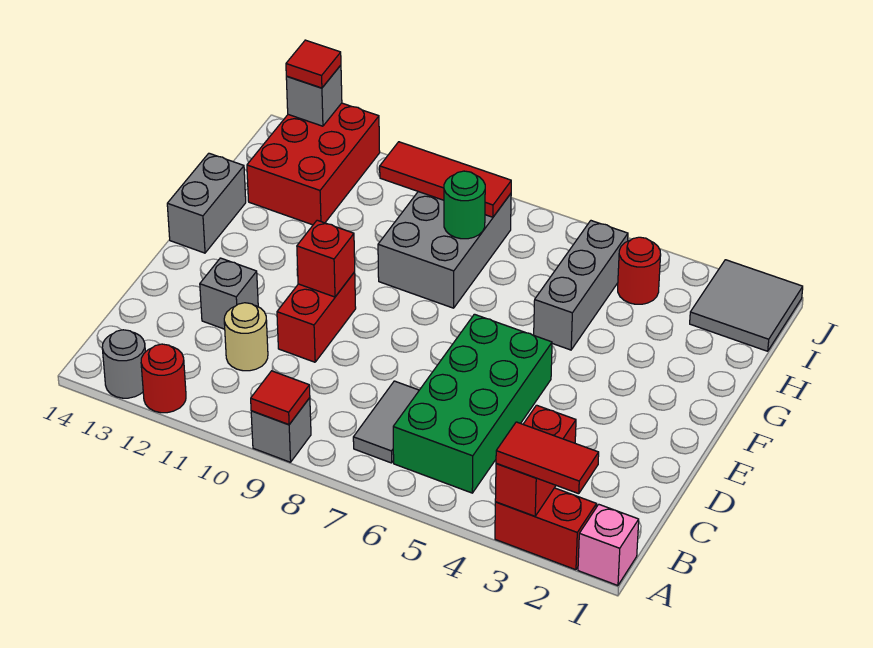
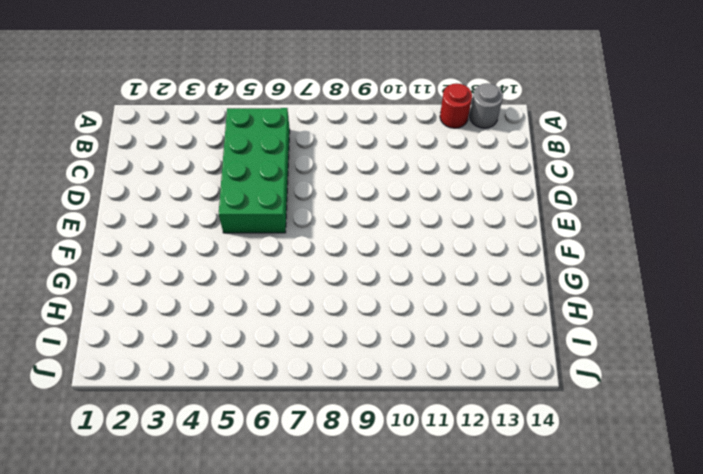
none -> pink 1x1 brick [578,504,639,586]
none -> red 1x2 brick [495,488,596,570]
none -> grey 1x1 brick [251,398,311,462]

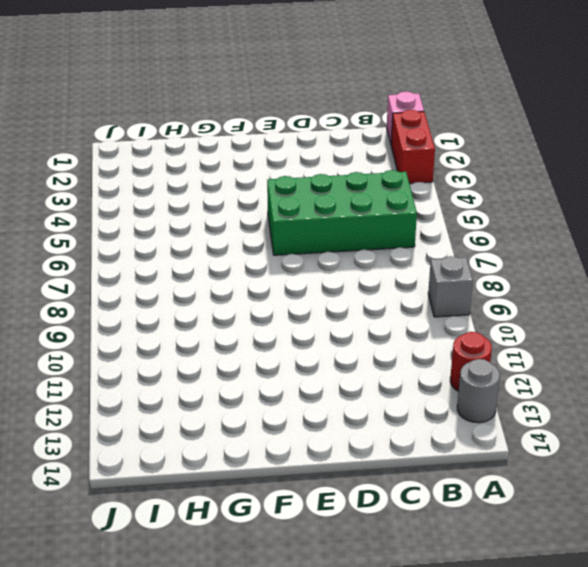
none -> grey 1x2 tile [353,381,419,463]
none -> tan 1x1 round brick [224,303,268,371]
none -> red 1x2 brick [277,272,356,362]

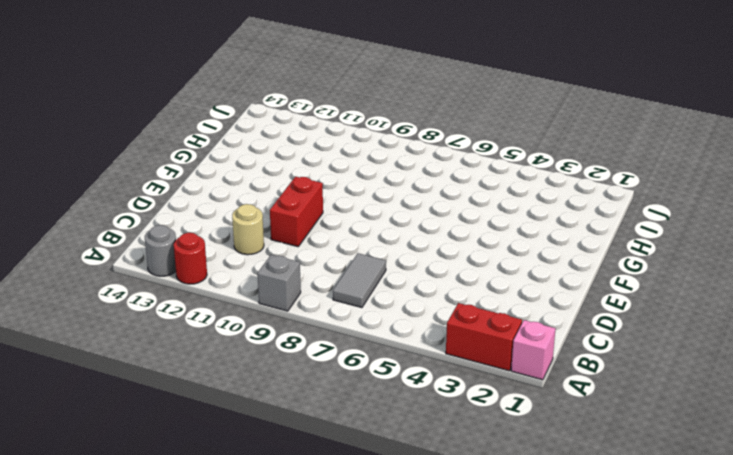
none -> green 2x4 brick [393,314,552,493]
none -> grey 1x1 brick [200,258,258,329]
none -> grey 1x2 brick [167,153,246,253]

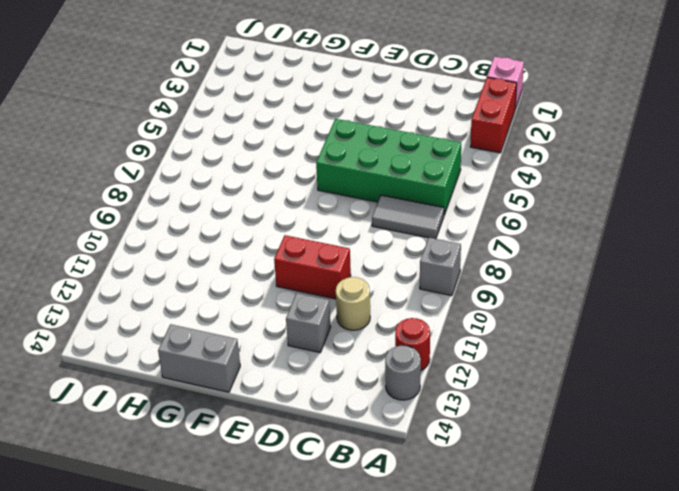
none -> grey 1x3 brick [534,221,628,350]
none -> grey 2x3 brick [378,192,511,308]
none -> red 2x3 brick [247,103,380,225]

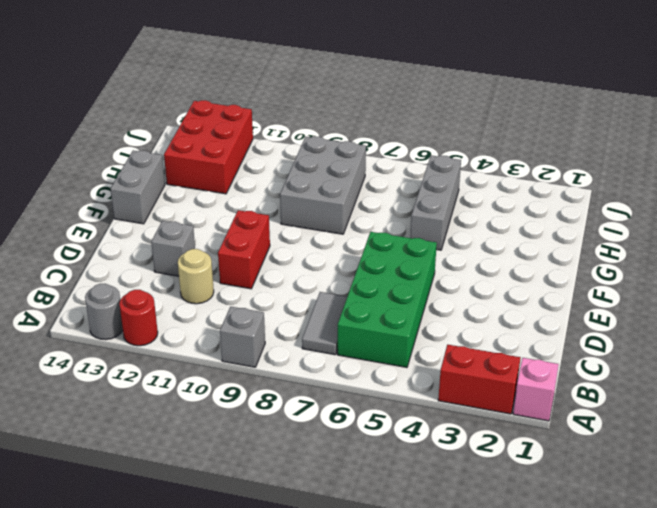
none -> grey 2x2 tile [690,260,803,351]
none -> red 1x1 round brick [618,237,661,304]
none -> red 1x2 brick [495,405,576,516]

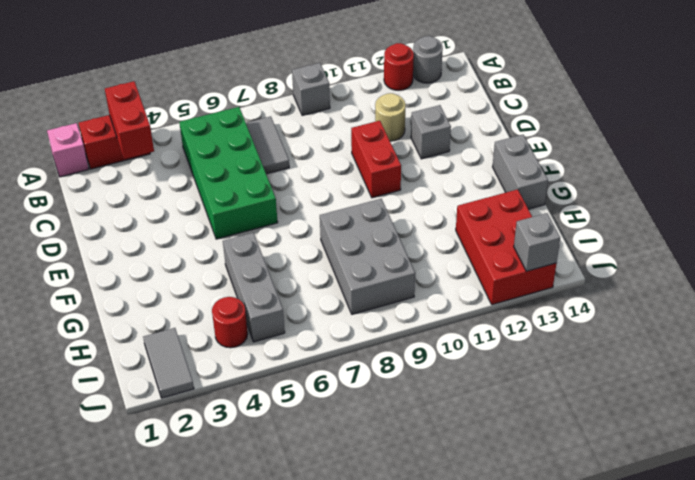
grey 1x2 tile [143,328,194,398] -> grey 2x2 tile [690,260,803,351]
none -> red 1x1 tile [251,371,310,424]
none -> red 1x1 brick [297,220,355,297]
none -> green 1x1 round brick [444,171,485,239]

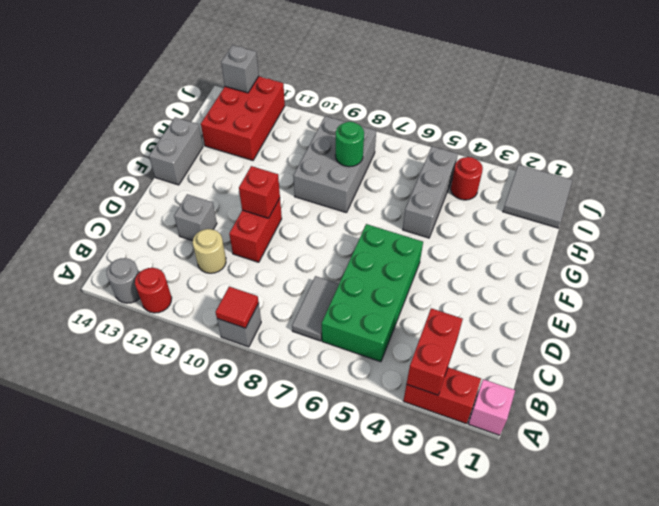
none -> red 1x3 tile [380,142,511,217]
none -> red 1x2 tile [496,422,599,494]
none -> red 1x1 tile [286,40,341,88]

